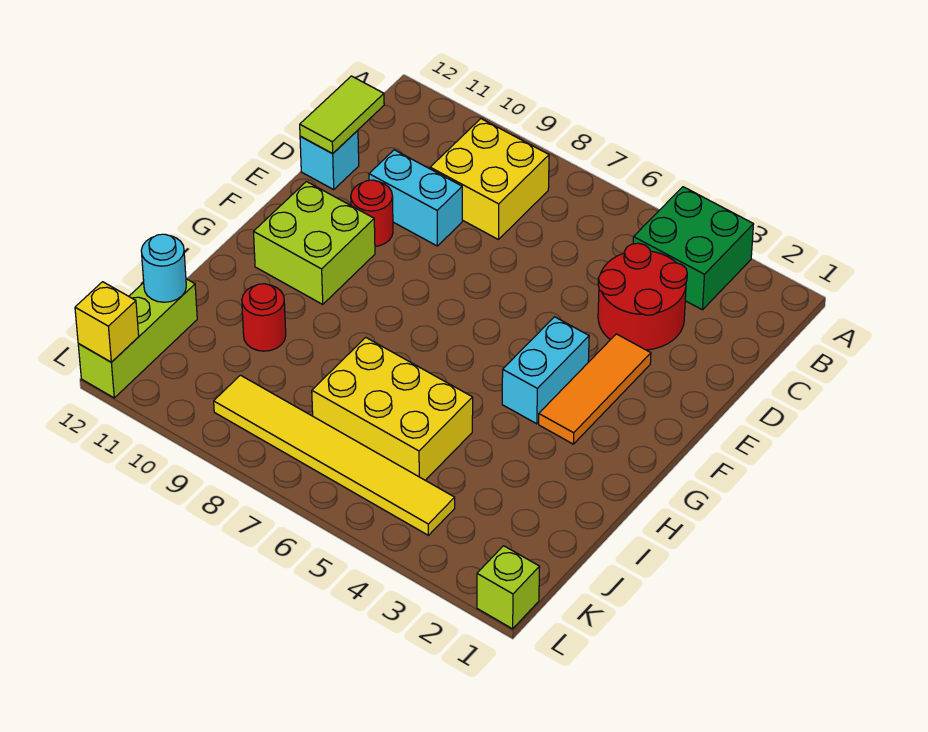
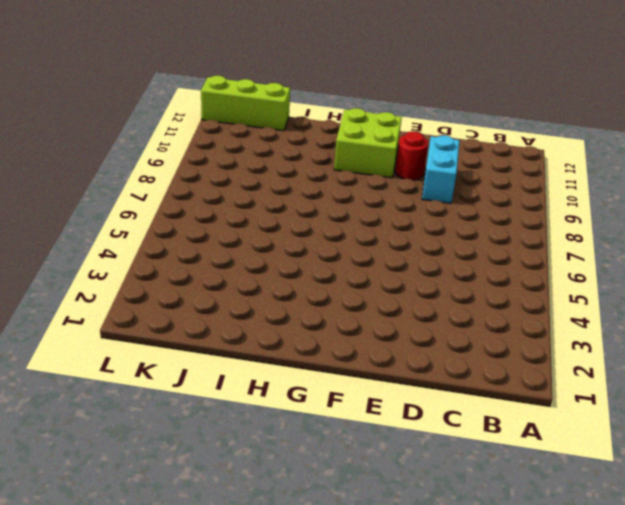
none -> green 2x2 brick [633,187,754,310]
none -> yellow 2x2 brick [430,119,549,239]
none -> red 2x2 round brick [598,243,687,350]

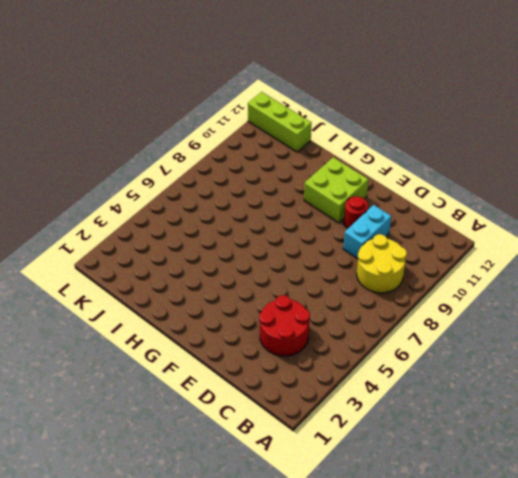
yellow 2x2 round brick [357,234,407,293] -> yellow 2x2 brick [430,119,549,239]
none -> green 2x2 brick [633,187,754,310]
none -> cyan 1x1 brick [300,130,359,189]
none -> orange 1x3 tile [539,334,651,444]

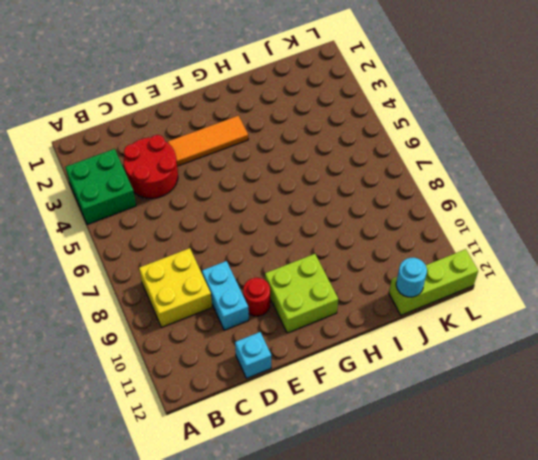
none -> cyan 1x2 brick [502,317,589,424]
none -> yellow 2x3 brick [312,337,473,480]
none -> red 1x1 round brick [242,284,286,351]

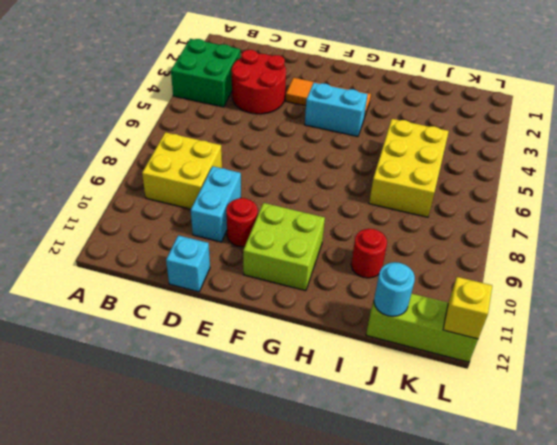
none -> yellow 1x6 tile [214,375,455,535]
none -> lime 1x1 brick [477,546,540,629]
none -> lime 1x2 tile [300,76,384,154]

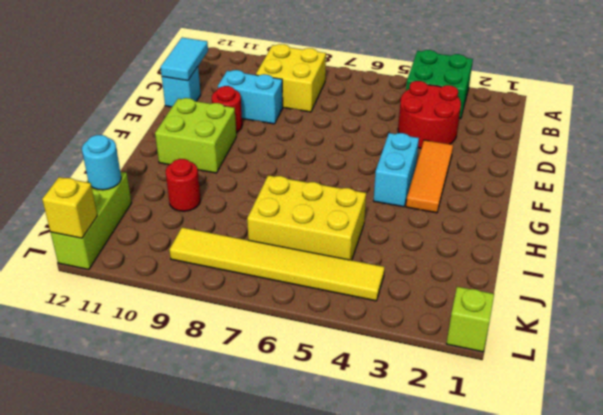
cyan 1x2 tile [161,38,208,81] -> lime 1x2 tile [300,76,384,154]

